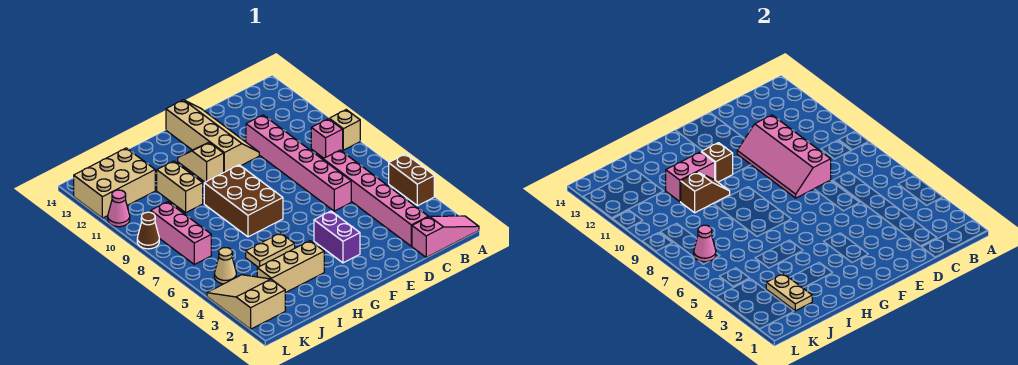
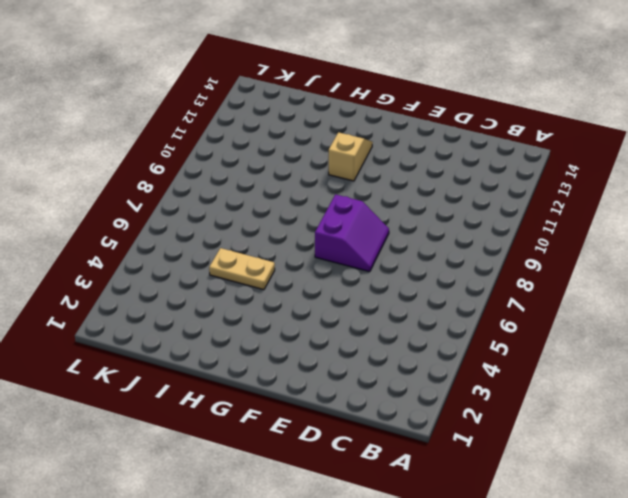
purple 2x2 slope [315,194,389,272] -> none
none -> pink 1x3 slope [412,216,479,257]
none -> brown 1x2 brick [389,154,434,206]
none -> tan 1x1 brick [329,110,360,150]

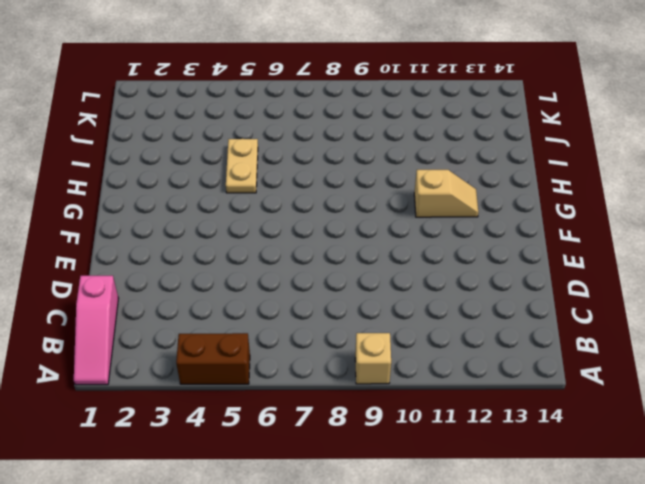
none -> pink 1x1 brick [311,119,343,158]
none -> pink 1x6 brick [323,150,428,246]
none -> pink 1x6 brick [246,115,351,211]

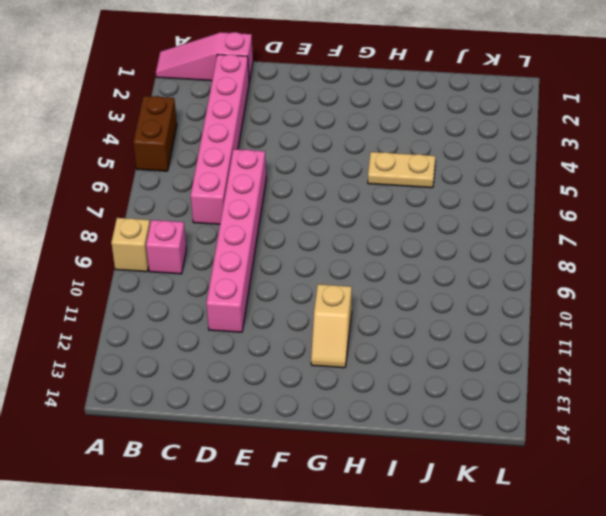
none -> tan 2x4 slope [166,100,259,172]
none -> purple 1x2 brick [314,211,360,263]
none -> brown 2x3 brick [204,165,283,237]

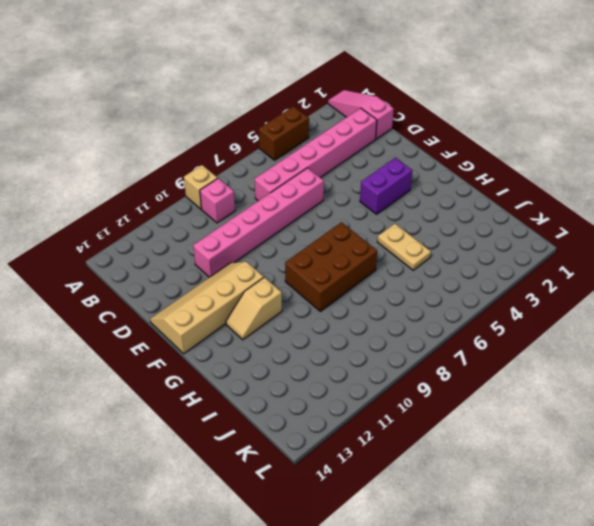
none -> tan 1x3 brick [257,241,324,293]
none -> tan 1x2 brick [157,161,203,213]
none -> tan 2x3 brick [74,148,155,218]

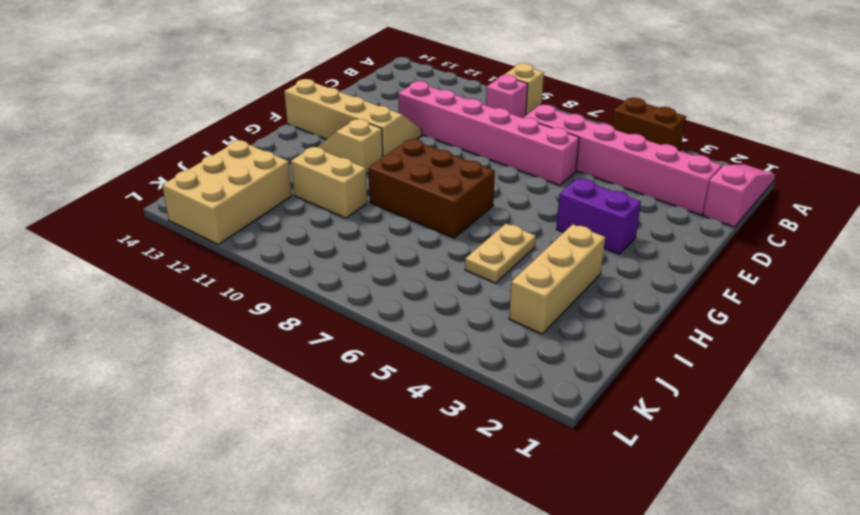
none -> tan 2x3 slope [207,275,285,329]
none -> tan 1x1 cone [214,248,236,284]
none -> pink 1x3 brick [151,202,211,264]

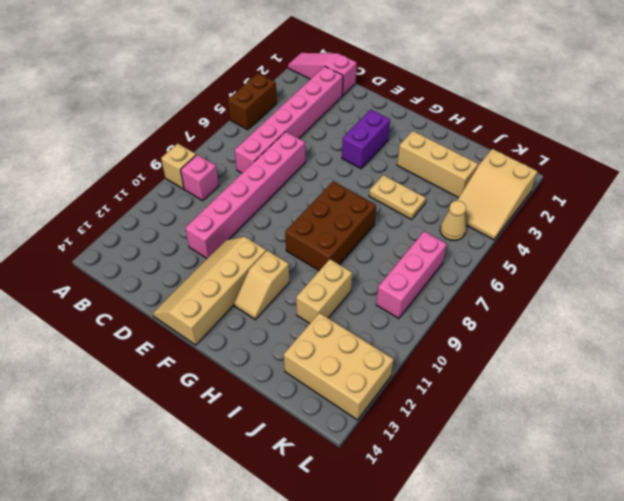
none -> brown 1x1 cone [137,212,159,249]
none -> pink 1x1 cone [108,190,130,227]
none -> pink 2x4 slope [737,115,831,198]

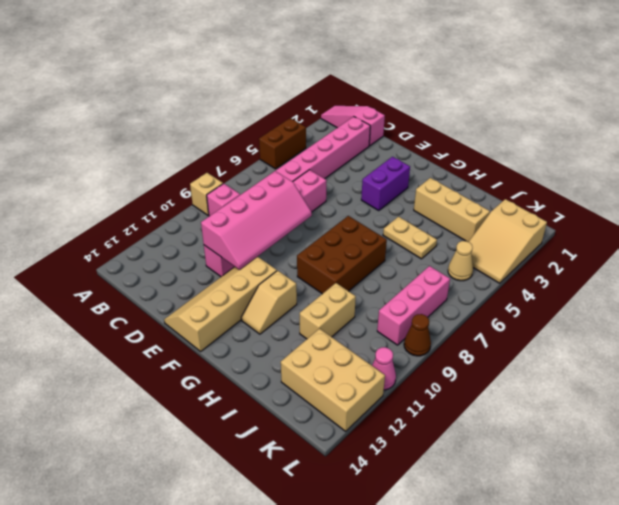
none -> brown 1x1 brick [702,143,733,182]
none -> brown 1x2 slope [680,172,730,213]
none -> pink 1x2 brick [666,152,715,202]

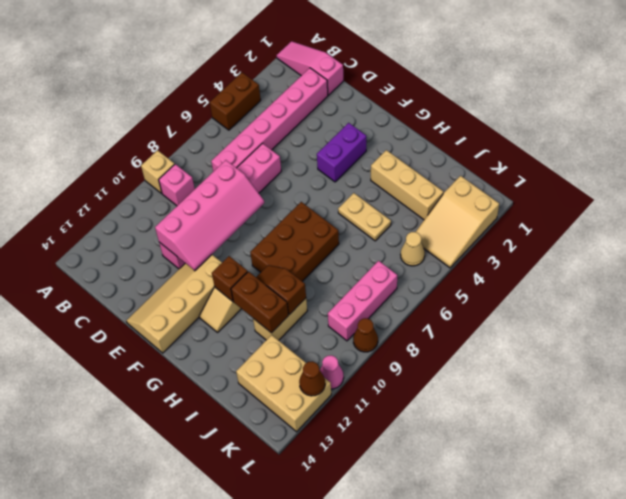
brown 1x2 brick [231,272,289,333] -> pink 1x2 brick [666,152,715,202]
brown 1x1 cone [299,361,325,396] -> none
none -> tan 1x2 plate [766,274,812,311]
none -> pink 1x1 cone [694,225,716,262]

